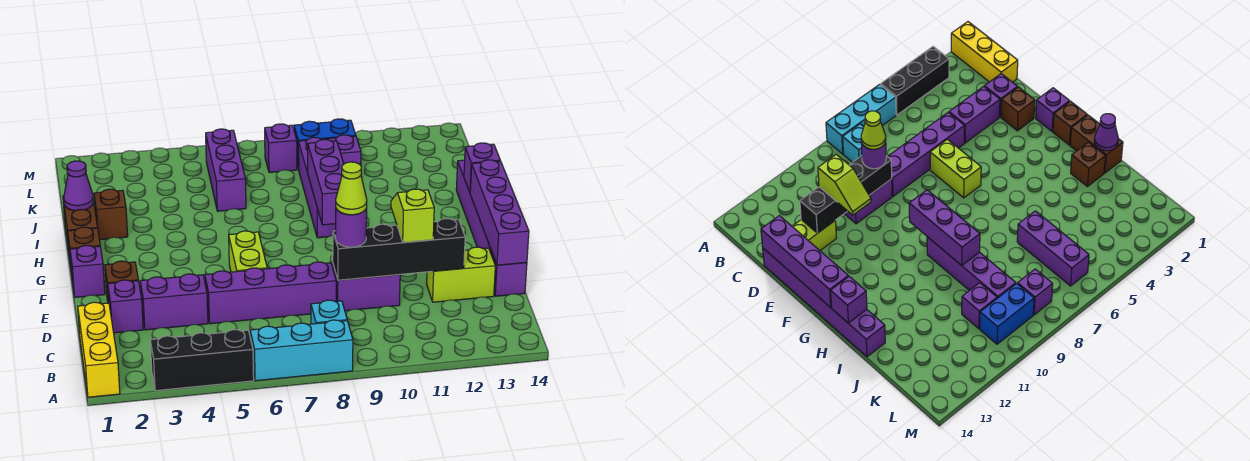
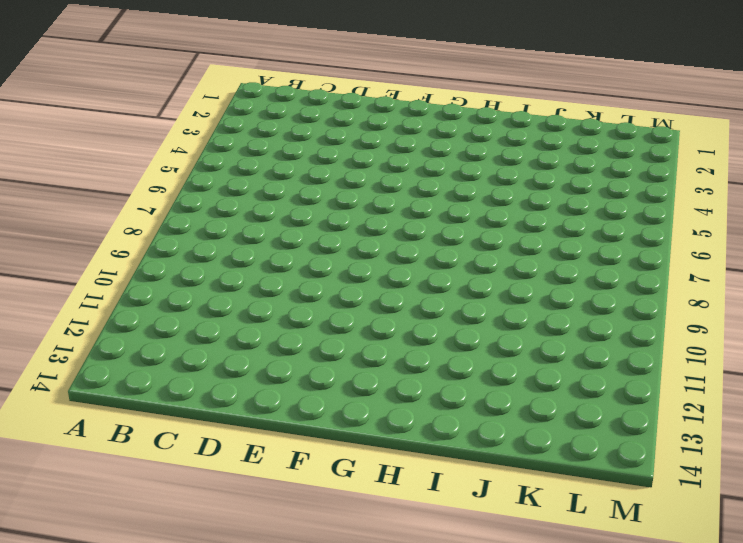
none -> yellow 1x3 brick [78,302,120,397]
none -> black 1x3 brick [150,330,254,391]
none -> cyan 1x3 brick [250,320,353,381]

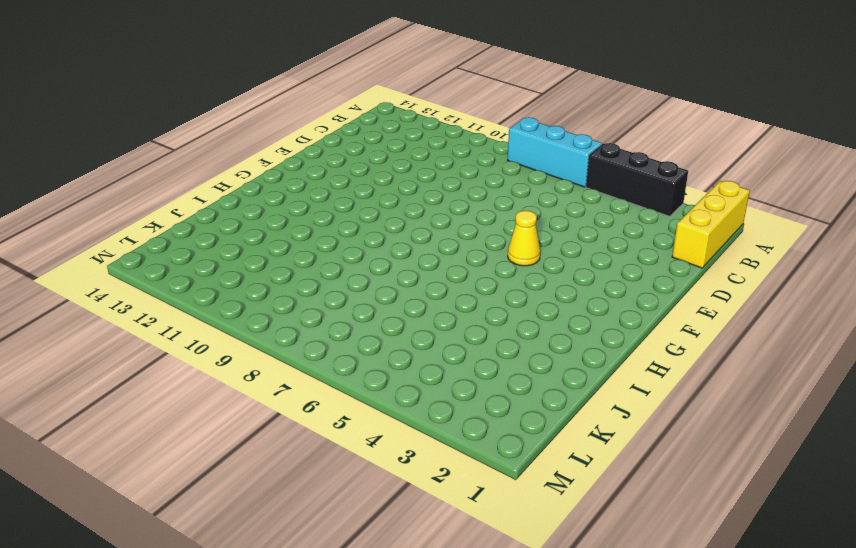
yellow 1x1 cone [508,211,540,266] -> none
none -> cyan 1x1 brick [311,300,347,324]
none -> purple 1x1 brick [108,280,143,333]
none -> purple 1x2 brick [140,274,208,330]

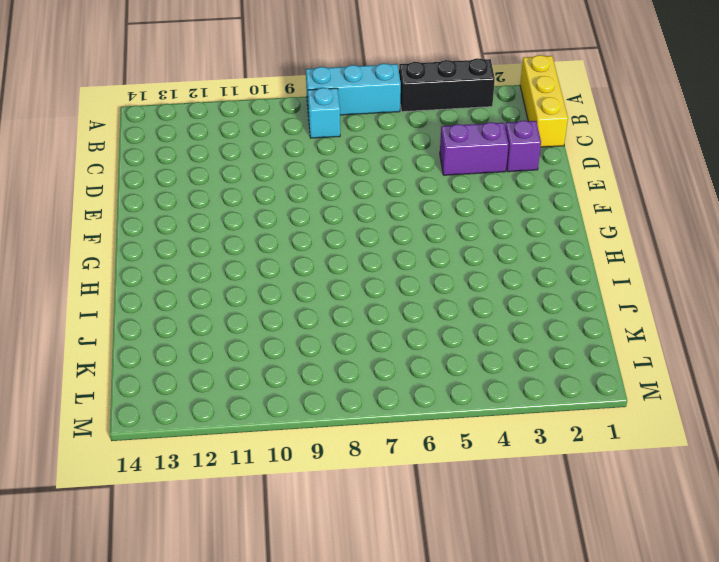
none -> purple 1x4 brick [205,262,336,324]
none -> purple 1x2 brick [333,265,400,311]
none -> lime 1x2 brick [427,247,495,302]

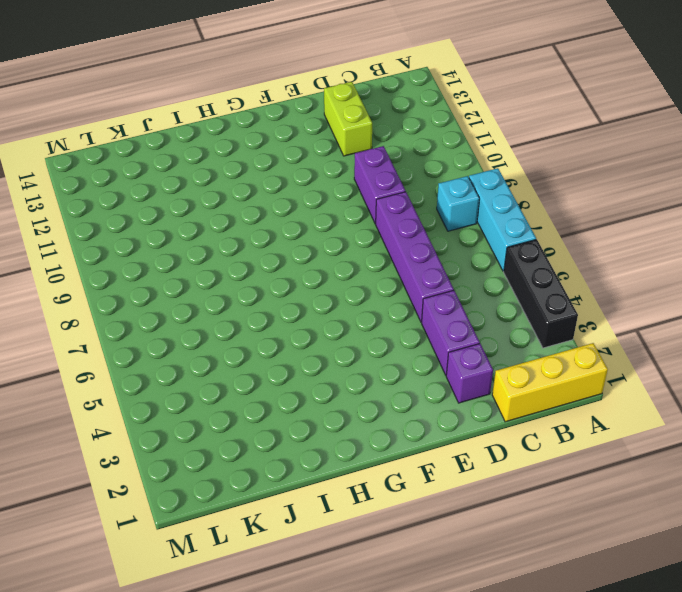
none -> purple 1x6 brick [456,160,527,296]
none -> brown 1x1 brick [105,261,138,303]
none -> lime 1x2 brick [229,231,267,272]

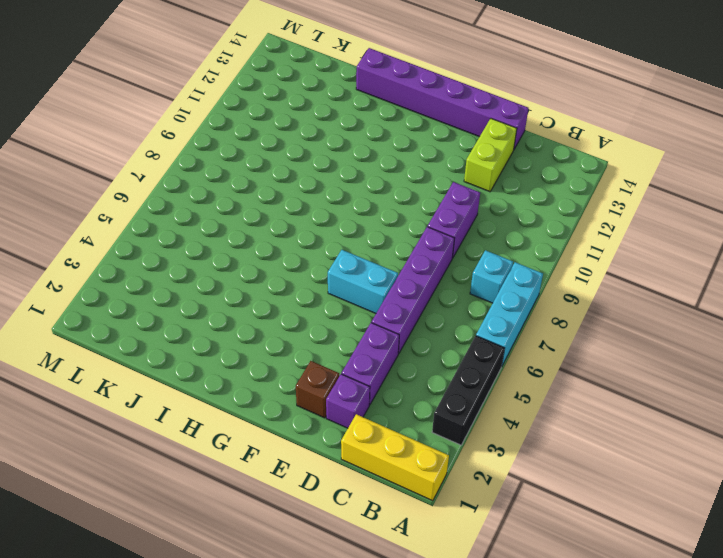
cyan 1x2 brick [328,250,398,313] -> lime 1x2 brick [229,231,267,272]
none -> purple 1x1 brick [70,245,105,297]
none -> brown 1x1 brick [68,227,100,274]
none -> brown 1x2 brick [63,196,98,259]

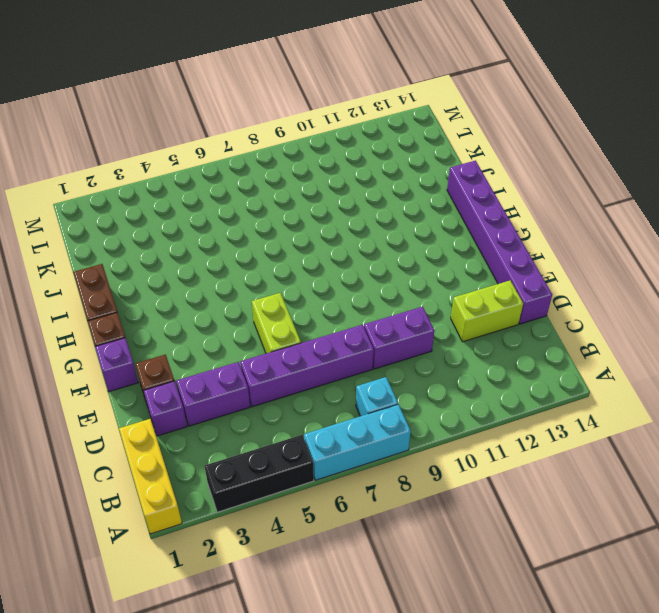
none -> purple 1x4 brick [298,137,336,238]
none -> brown 1x1 brick [94,189,128,240]
none -> purple 1x3 brick [206,129,246,211]

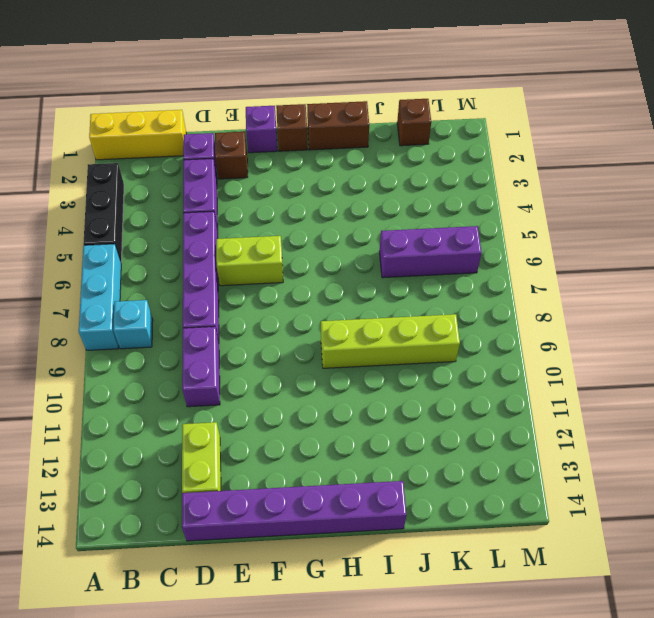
lime 1x4 brick [321,314,460,368] -> purple 1x4 brick [298,137,336,238]
brown 1x1 brick [397,99,431,146] -> brown 1x1 brick moved to [94,189,128,240]
none -> purple 1x1 brick [328,135,361,165]
none -> purple 1x1 brick [265,124,297,172]
none -> blue 1x2 brick [294,119,356,170]

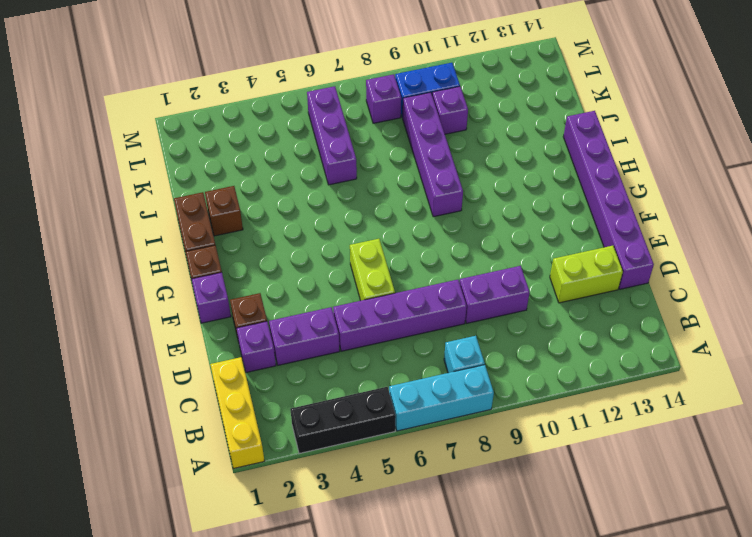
none -> black 1x4 brick [333,218,465,280]
none -> purple 1x4 brick [470,160,529,265]
none -> purple 1x3 brick [308,140,344,225]

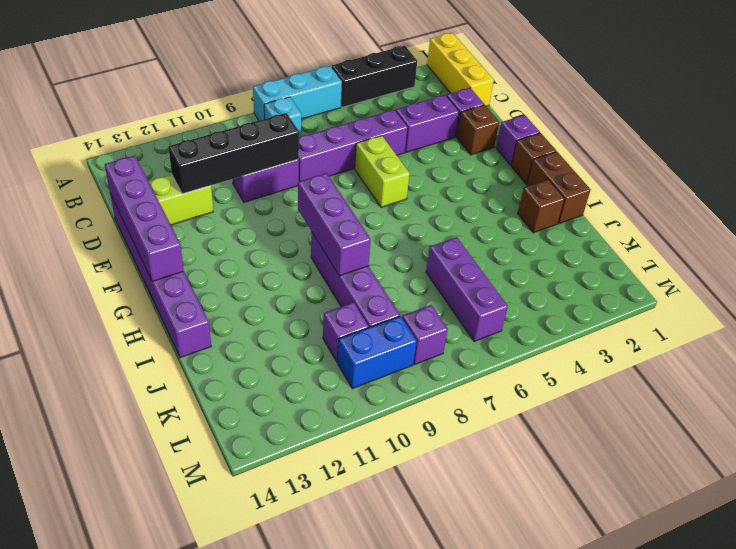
none -> purple 1x1 brick [464,143,500,192]
none -> purple 1x1 cone [64,161,94,211]
none -> purple 1x1 round brick [335,208,367,247]

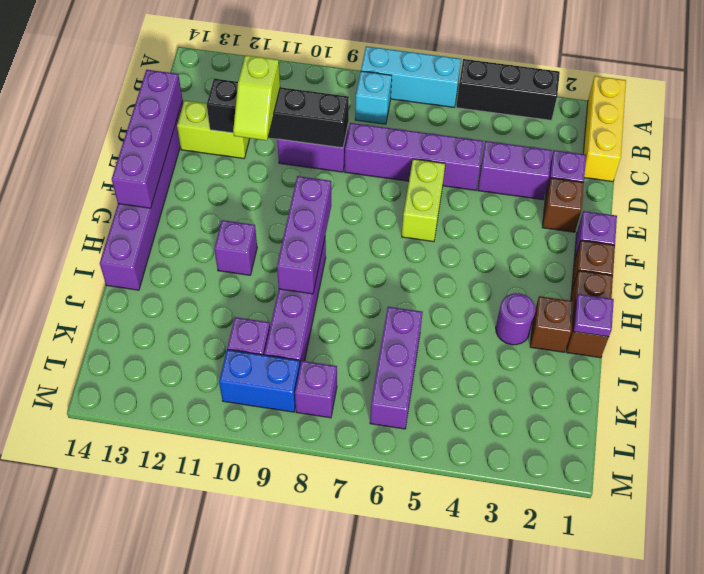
purple 1x1 brick [214,220,257,275] -> purple 1x1 brick moved to [464,143,500,192]
purple 1x1 plate [573,294,614,337] -> purple 1x1 cone [64,161,94,211]
purple 1x1 round brick [496,293,536,345] -> purple 1x1 round brick moved to [335,208,367,247]
none -> lime 1x1 cone [336,162,367,215]

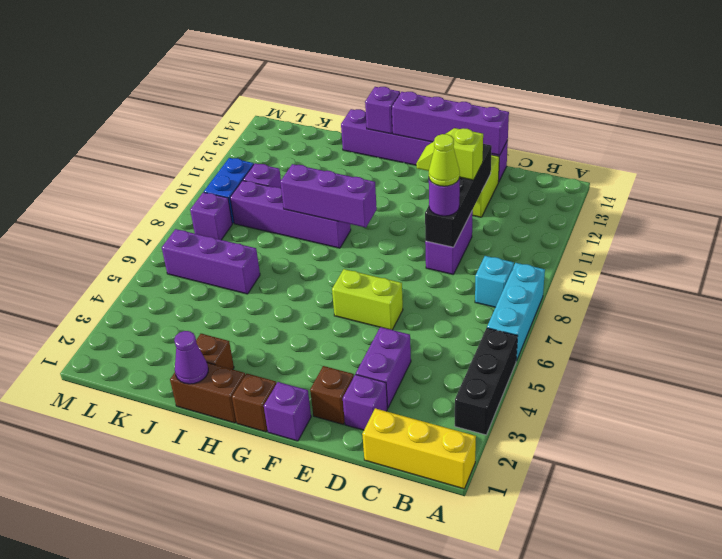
none -> purple 1x4 brick [205,262,336,324]

